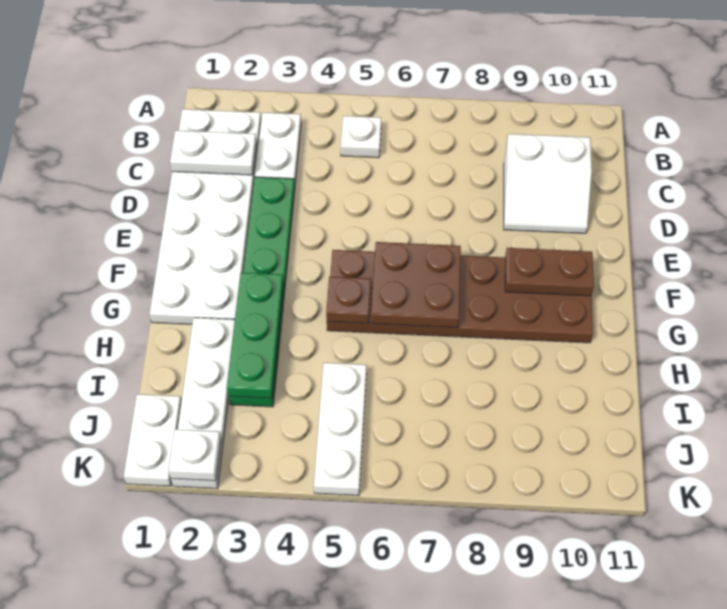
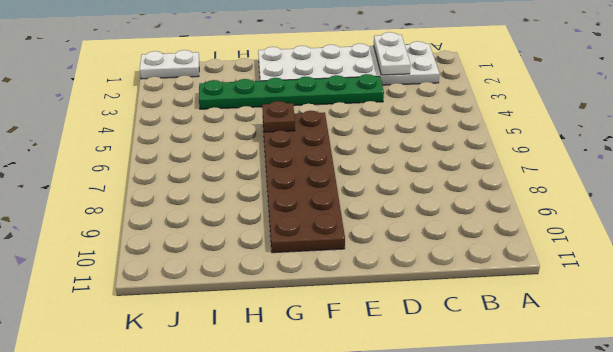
none -> white 1x2 plate [255,112,301,183]
none -> white 1x1 plate [341,116,381,158]
none -> white 2x2 slope [504,134,592,233]

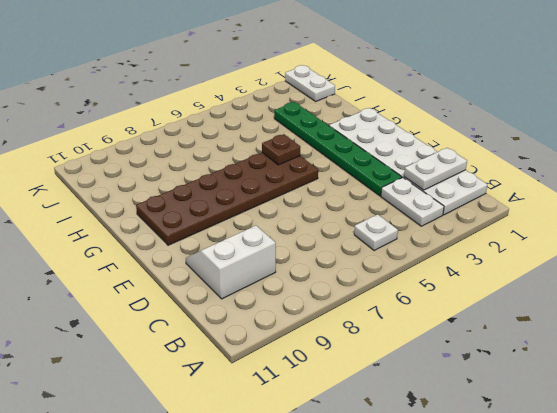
none -> white 1x4 plate [171,318,235,489]
none -> white 1x3 plate [314,363,367,496]
none -> brown 2x2 plate [371,242,461,328]

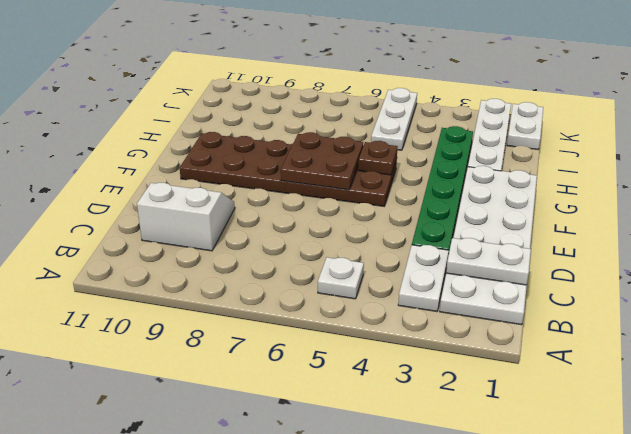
none -> brown 1x2 plate [505,248,594,296]
none -> green 1x3 plate [227,273,284,398]
none -> white 1x1 plate [169,429,221,481]

